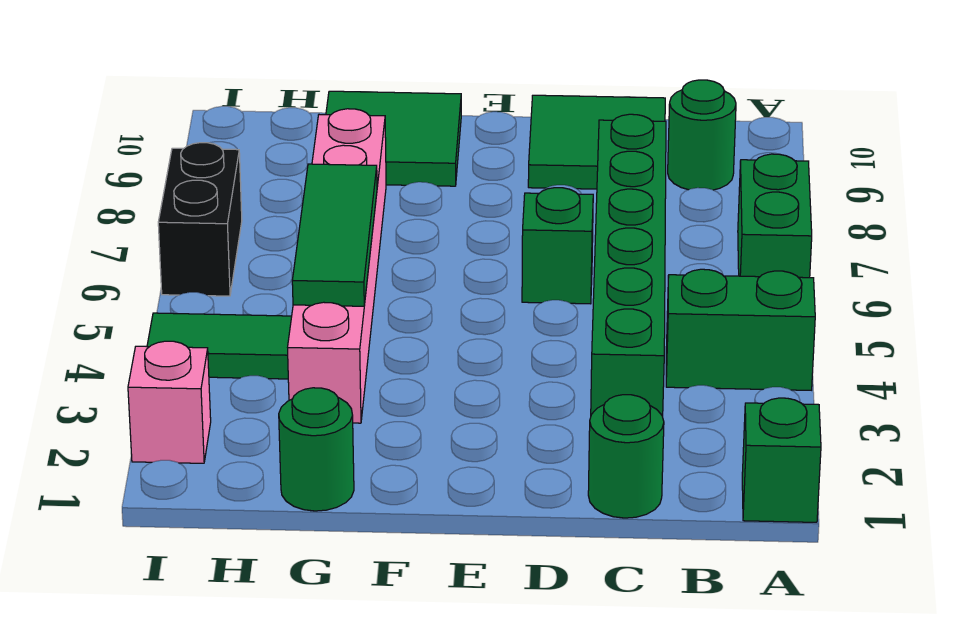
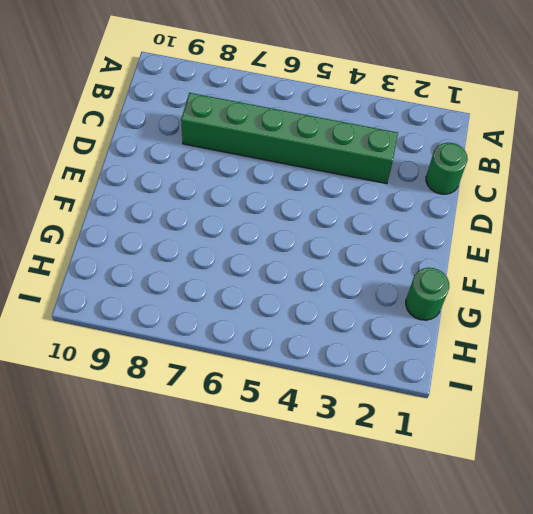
none -> green 1x1 brick [742,398,821,522]
none -> green 1x2 brick [666,269,815,390]
none -> green 1x2 brick [738,154,812,278]

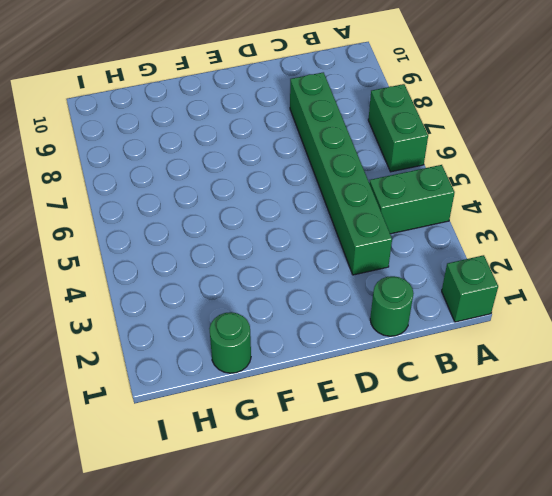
none -> green 1x1 round brick [668,80,736,190]
none -> green 2x2 tile [528,95,665,189]
none -> green 1x1 brick [522,188,593,304]

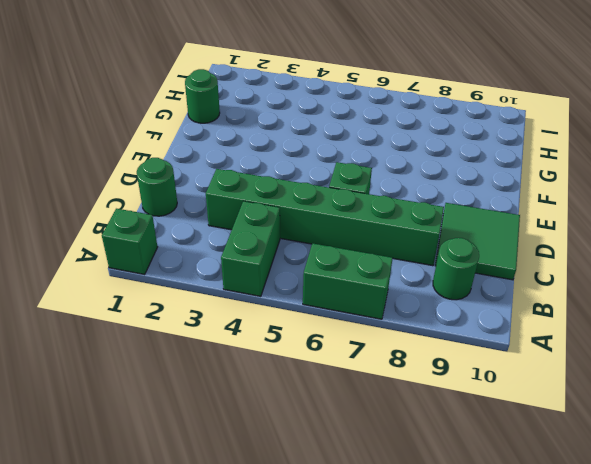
none -> green 2x2 tile [326,91,461,186]
none -> pink 1x6 brick [288,109,386,423]
none -> green 1x2 tile [147,313,292,379]

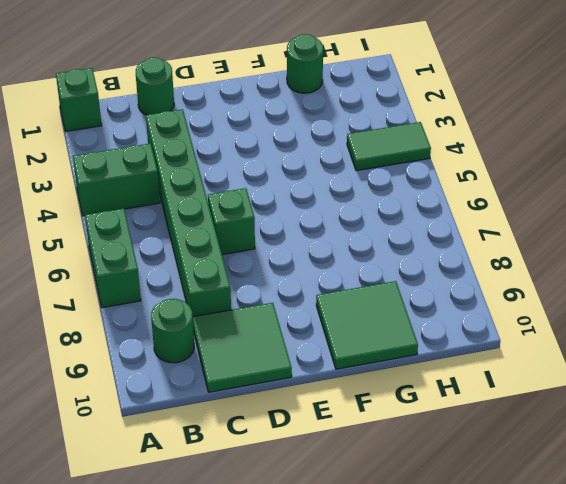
none -> pink 1x6 brick [288,109,386,423]
none -> pink 1x1 brick [128,341,211,463]
none -> black 1x2 brick [158,143,242,296]

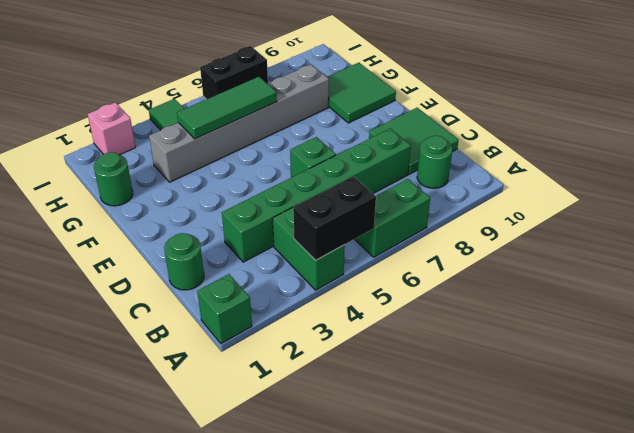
black 1x2 brick [293,176,376,260] -> none
grey 1x6 brick [149,64,329,182] -> pink 1x6 brick [288,109,386,423]

